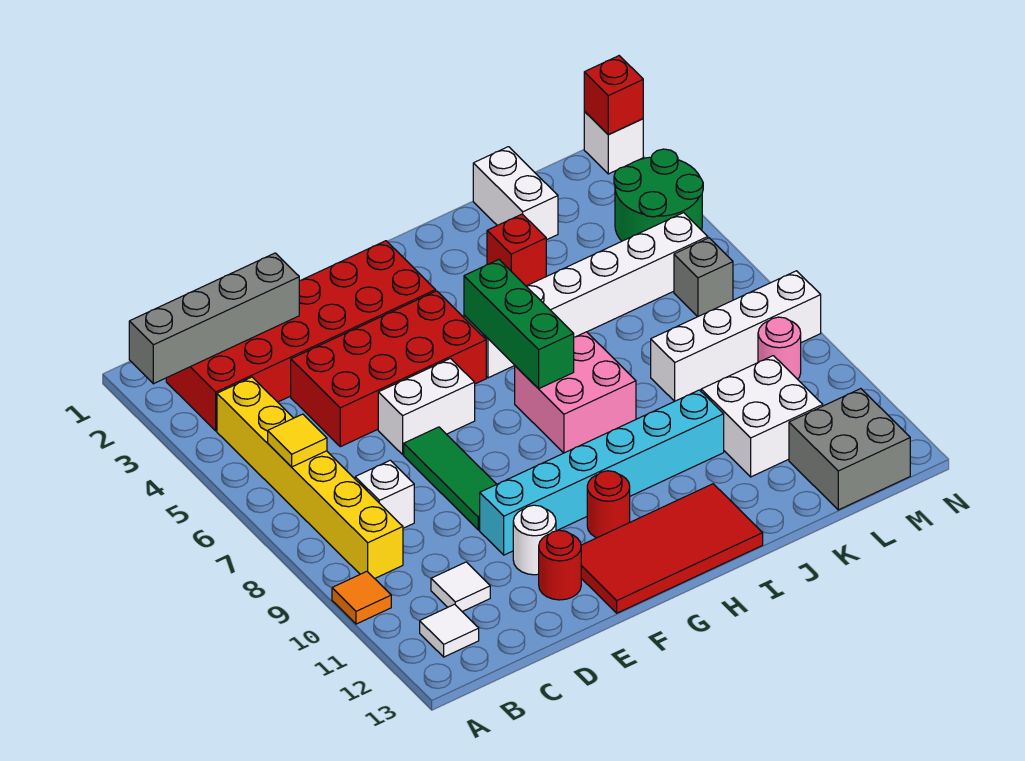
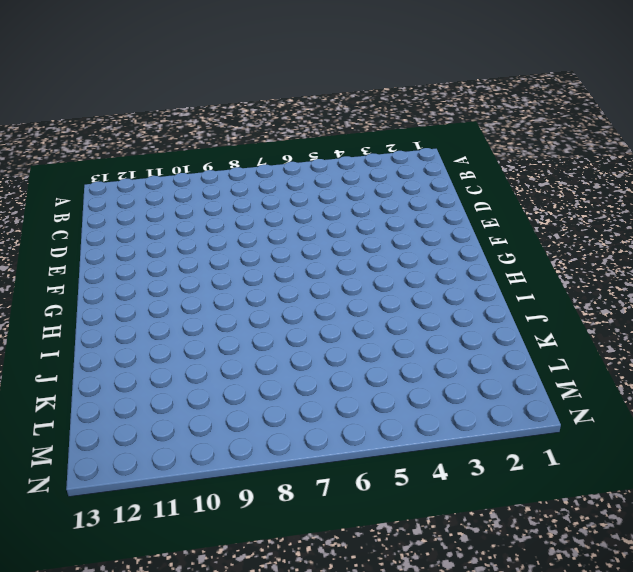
none -> orange 1x1 tile [332,571,391,624]
none -> red 2x6 brick [166,241,436,431]
none -> yellow 1x6 brick [217,377,403,579]

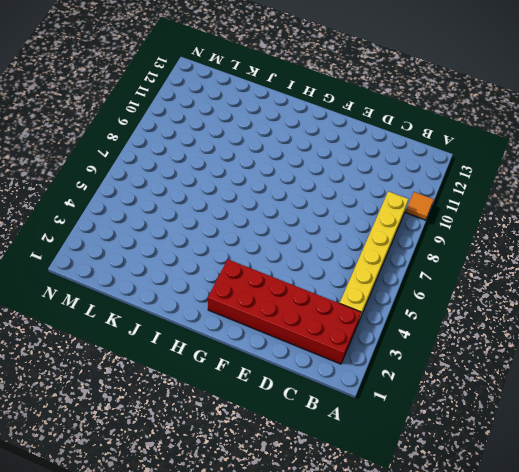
none -> white 1x1 tile [420,604,479,657]
none -> white 1x1 brick [355,460,414,528]
none -> white 1x1 tile [431,562,490,612]

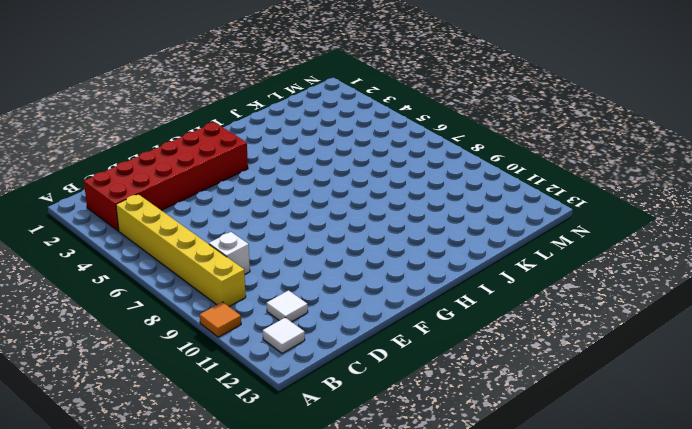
none -> red 2x4 brick [291,291,486,447]
none -> white 1x2 brick [378,358,475,454]
none -> green 1x3 tile [404,427,497,530]

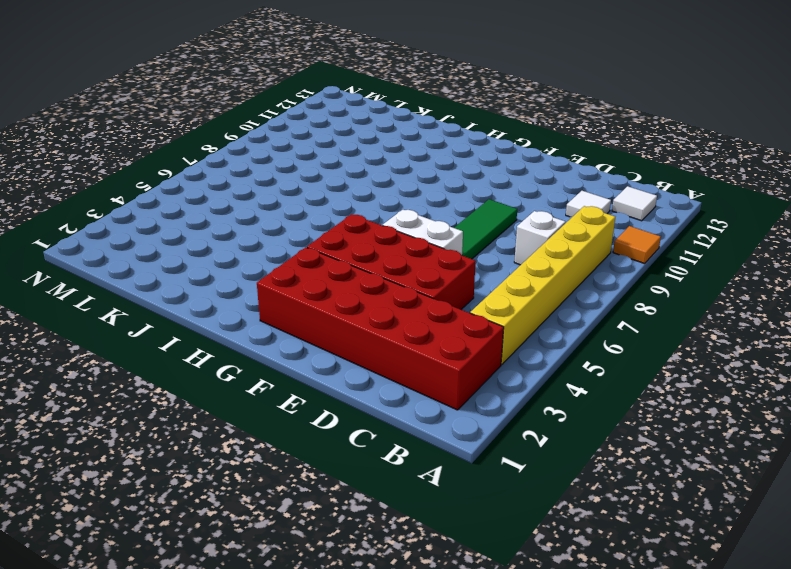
none -> cyan 1x6 brick [480,390,724,555]
none -> white 1x1 round brick [513,505,556,575]
none -> red 1x1 round brick [539,530,581,600]

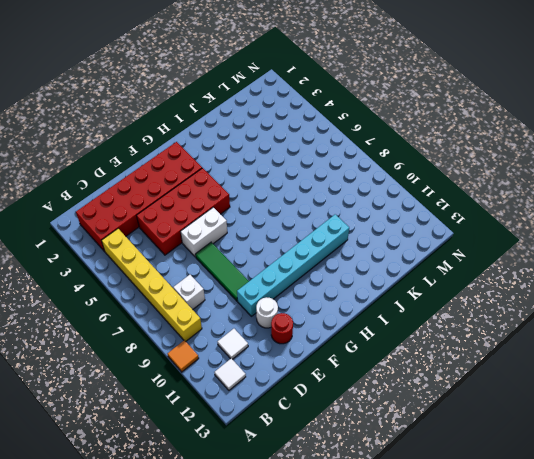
none -> red 2x4 tile [581,484,763,613]
none -> red 1x1 round brick [587,471,630,538]
none -> white 1x6 brick [464,213,708,378]

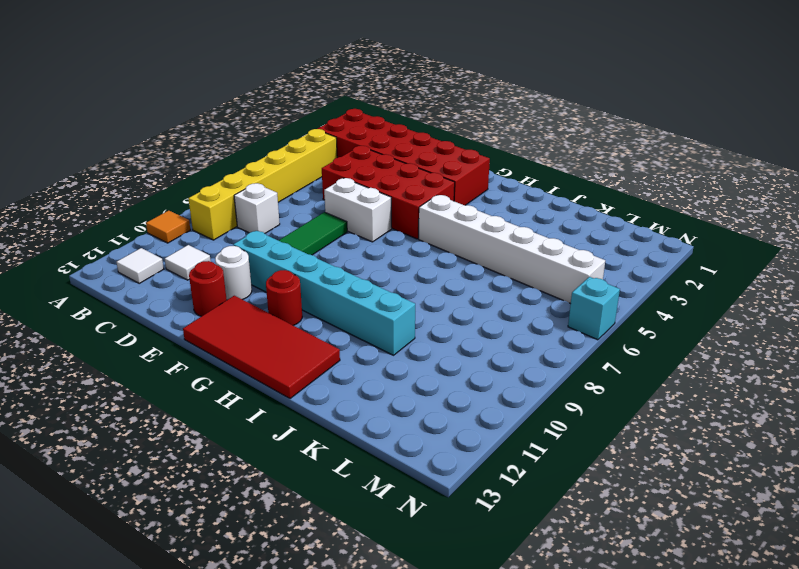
cyan 1x1 brick [568,277,620,340] -> none
none -> pink 2x2 brick [515,332,636,453]
none -> red 1x1 brick [487,214,546,286]
none -> white 1x2 brick [473,147,558,240]

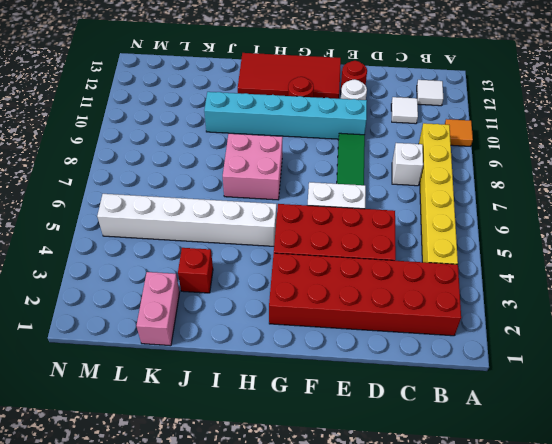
pink 1x2 brick [136,272,180,346] -> white 1x2 brick [473,147,558,240]
none -> white 1x4 brick [651,271,821,401]
none -> white 2x2 brick [701,356,823,477]
none -> grey 2x2 brick [789,389,910,510]

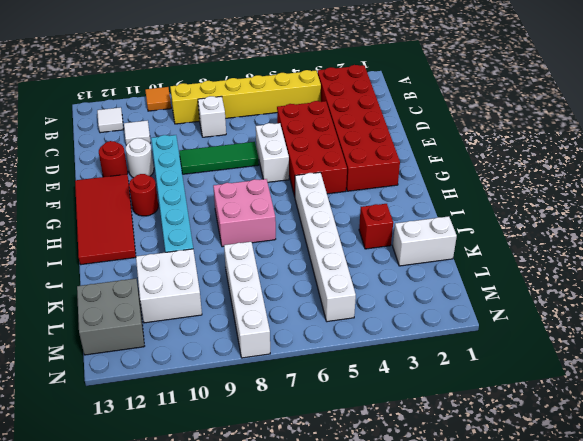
none -> green 2x2 round brick [614,149,703,241]
none -> grey 1x1 brick [674,238,733,317]
none -> pink 1x1 round brick [758,317,801,379]

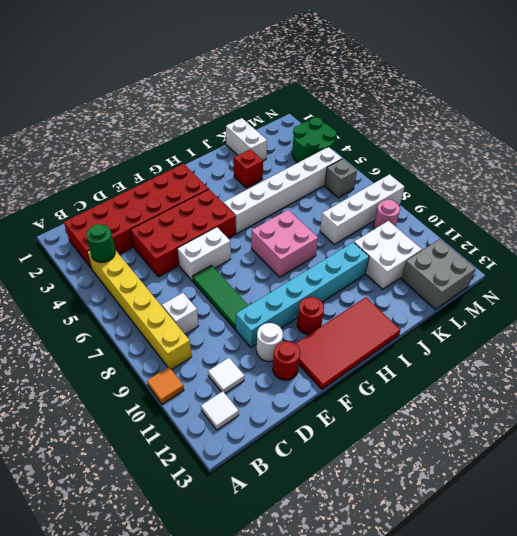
green 1x1 round brick [86,224,115,262] -> none
none -> white 1x1 brick [584,111,643,174]
none -> grey 1x4 brick [129,253,299,384]
none -> yellow 1x1 tile [268,414,327,467]

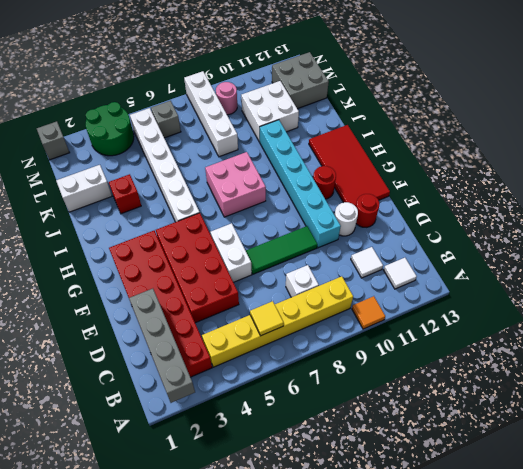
grey 1x1 brick [37,121,70,160] -> white 1x1 brick [584,111,643,174]
none -> green 1x3 brick [464,260,574,389]
none -> red 1x1 brick [584,56,643,134]

